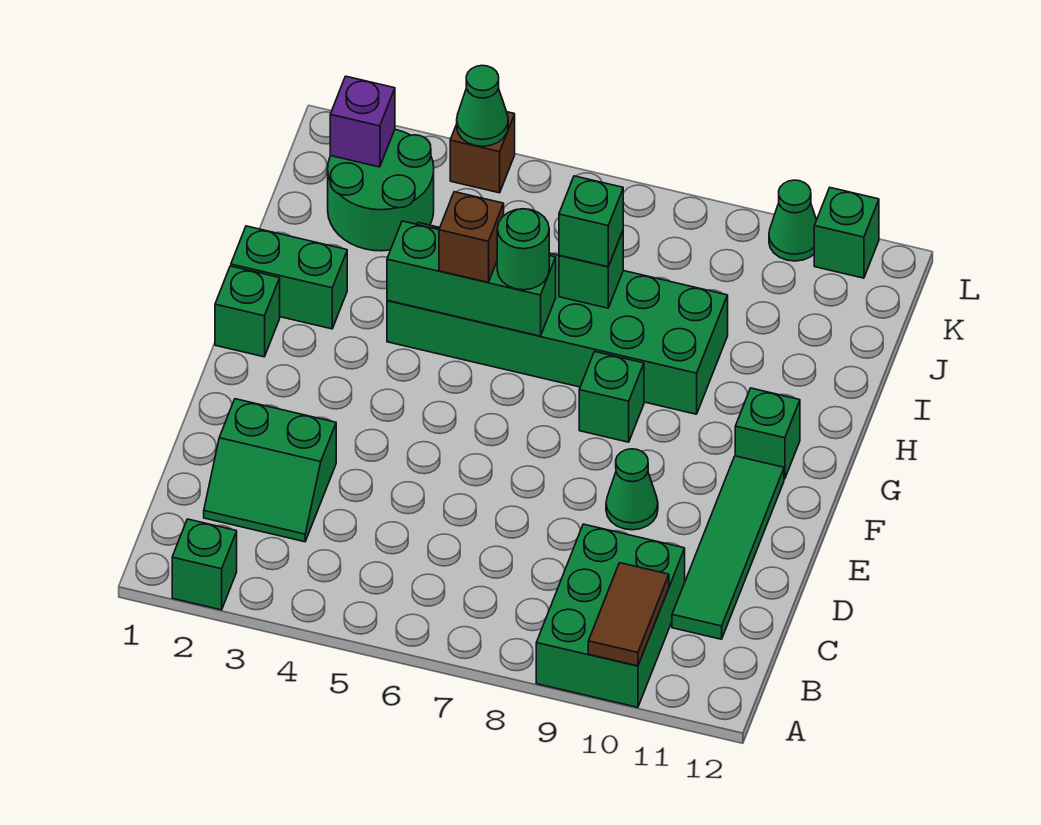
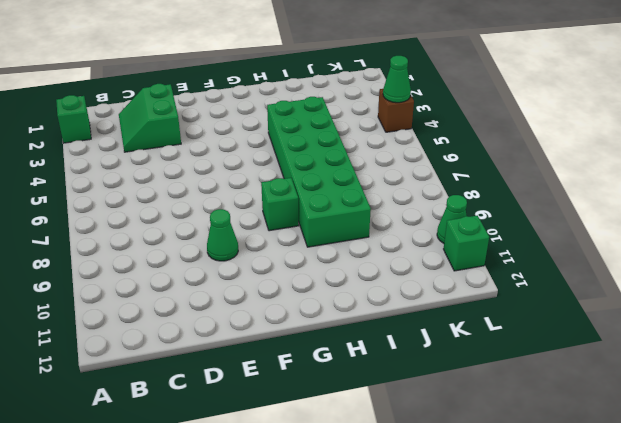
none -> green 2x3 brick [536,524,685,707]
none -> green 1x4 tile [672,456,784,639]
none -> green 1x1 brick [215,266,280,357]

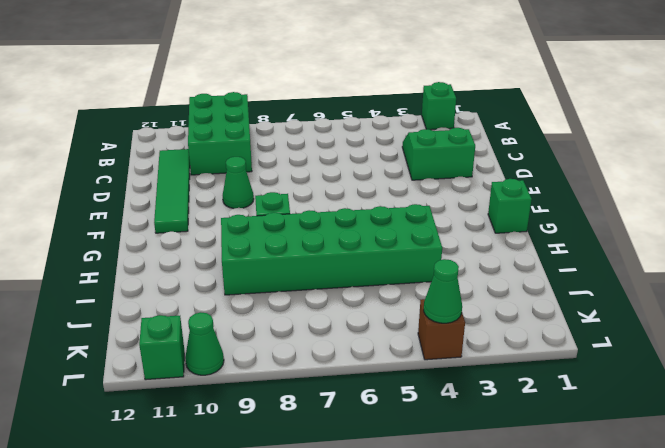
none -> green 1x1 brick [735,388,800,479]
none -> green 1x2 brick [231,226,347,329]
none -> green 2x2 round brick [328,130,434,251]

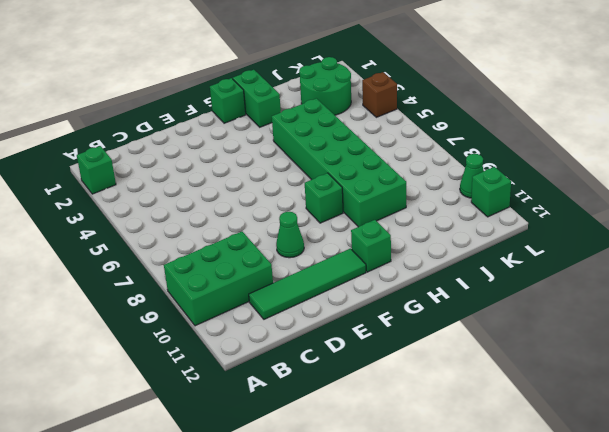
none -> green 2x2 slope [204,399,336,542]
none -> brown 1x2 tile [588,563,669,666]
none -> green 1x3 brick [387,221,556,336]

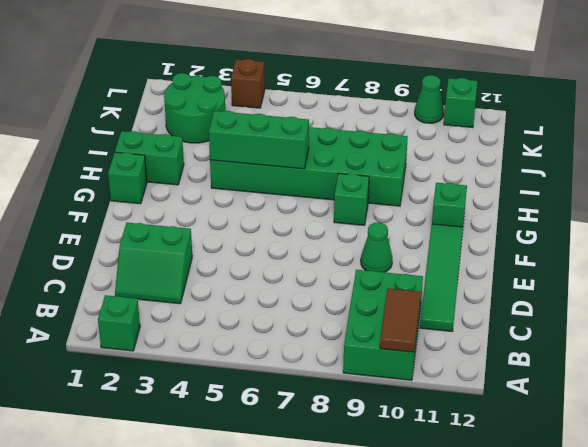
none -> green 1x1 brick [559,231,623,308]
none -> purple 1x1 brick [330,76,395,167]
none -> green 1x1 cone [457,65,508,146]

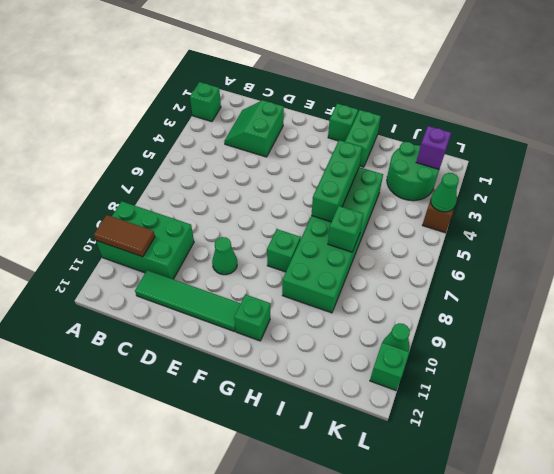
none -> brown 1x1 brick [439,192,504,282]
none -> green 1x1 round brick [497,209,549,290]
none -> green 1x1 brick [559,176,623,267]

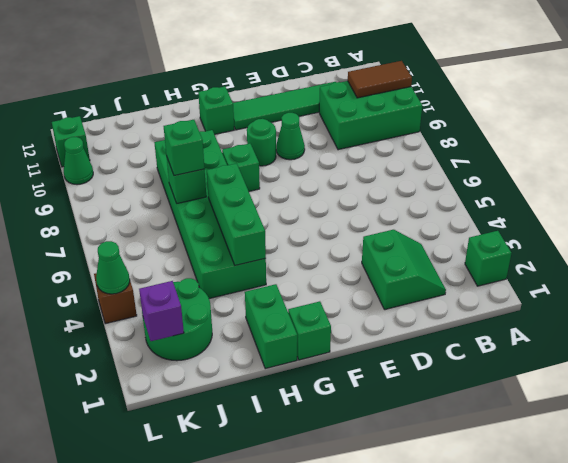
green 1x1 round brick [247,119,276,166] -> green 1x1 round brick moved to [497,209,549,290]
none -> brown 1x1 brick [439,192,504,282]

